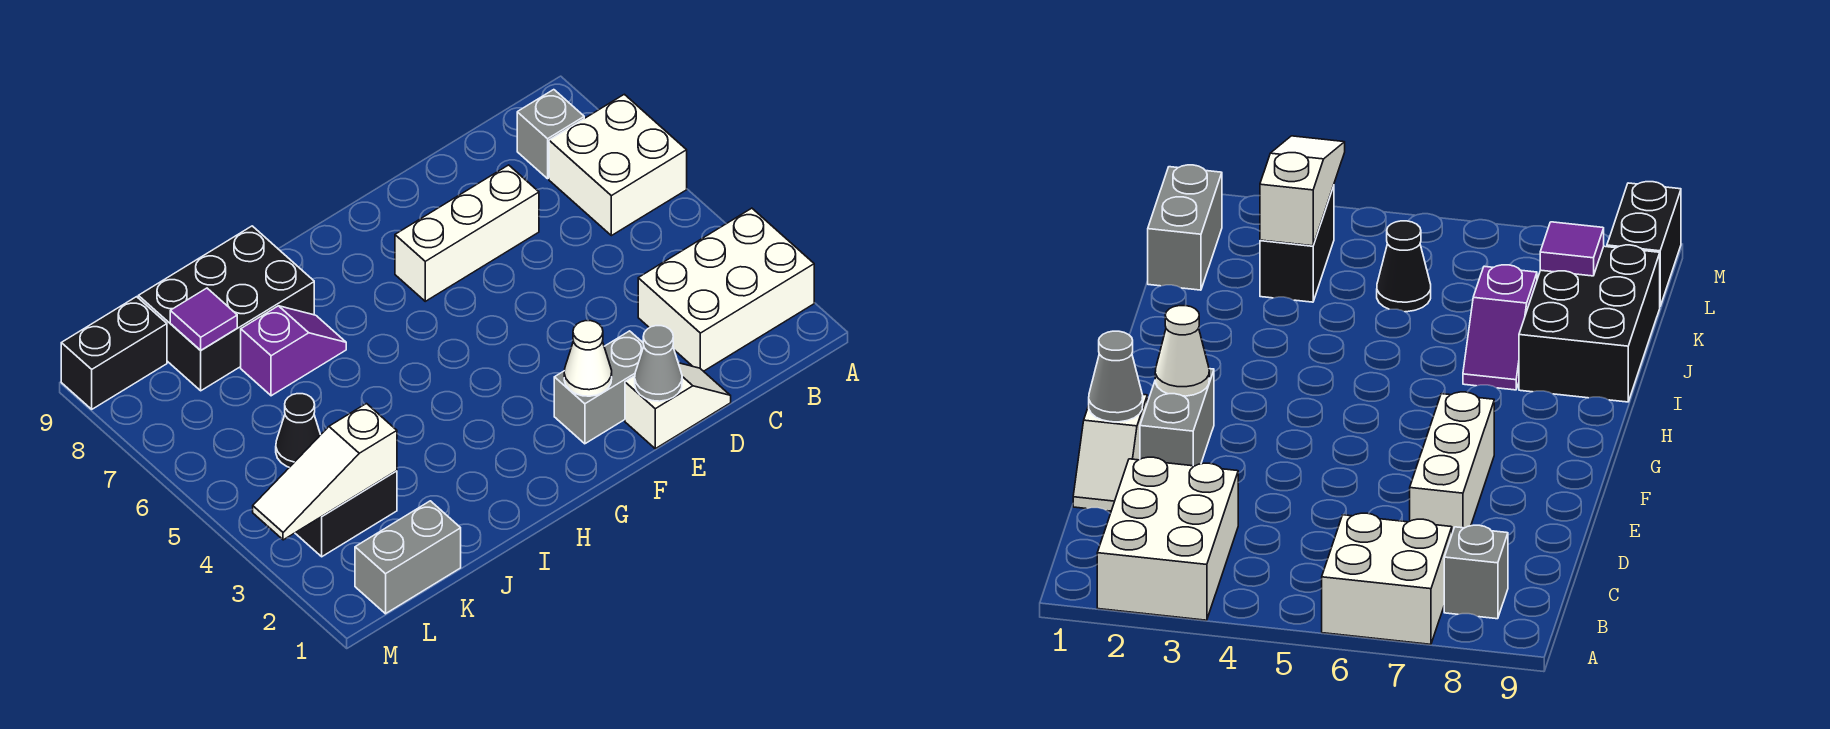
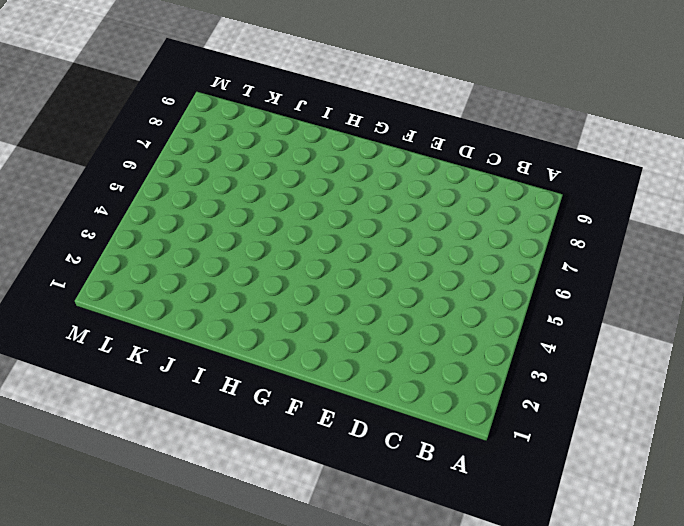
none -> white 2x3 brick [638,208,814,371]
none -> white 2x2 brick [549,94,687,236]
none -> grey 1x1 brick [517,90,584,179]

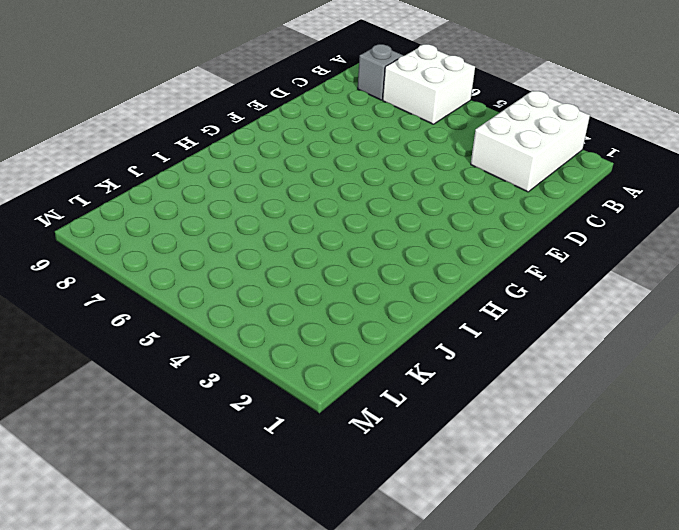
none -> white 1x2 slope [625,363,731,449]
none -> white 1x3 brick [395,165,539,301]
none -> grey 1x2 brick [554,331,644,444]

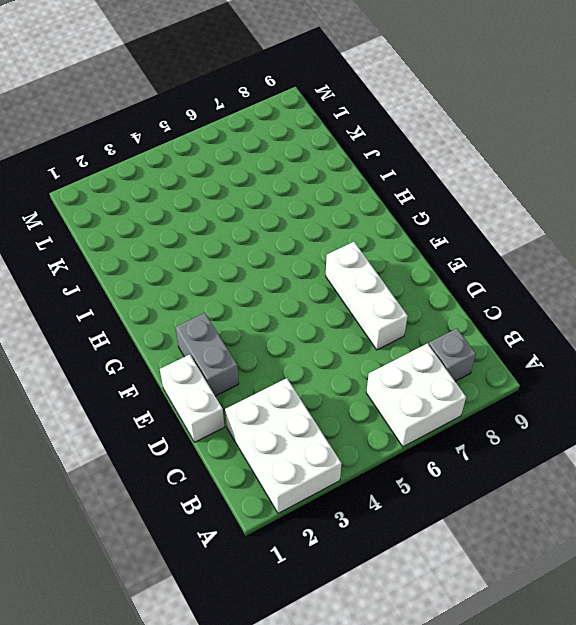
white 1x2 brick [160,354,224,442] -> white 1x2 slope [625,363,731,449]
none -> purple 1x2 slope [241,306,346,396]
none -> black 2x3 brick [138,226,314,391]
none -> grey 1x2 brick [355,501,461,614]

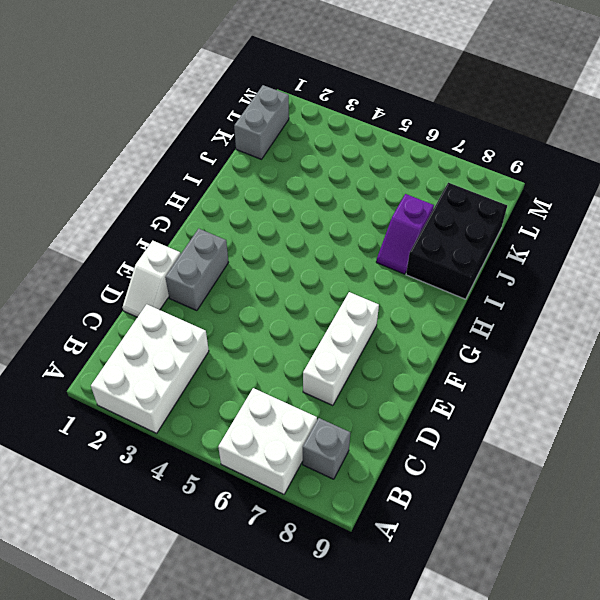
none -> black 1x2 brick [295,471,397,557]
none -> black 1x1 cone [276,394,320,467]
none -> black 1x2 brick [61,297,167,409]

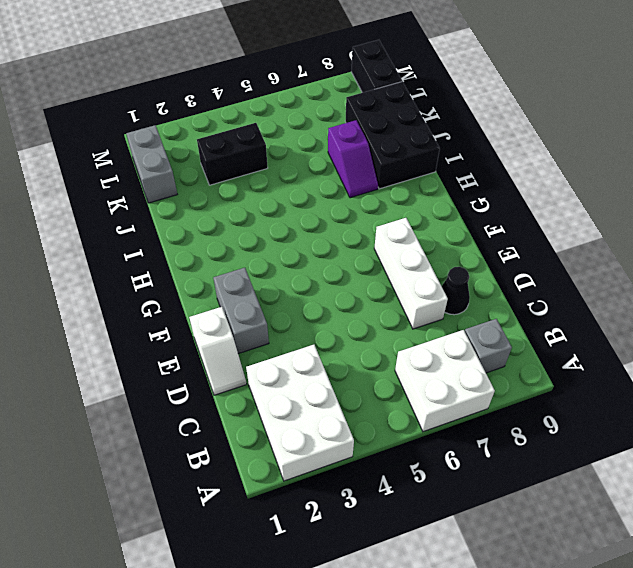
black 1x1 cone [442,267,470,315] -> black 1x1 cone moved to [276,394,320,467]
black 1x2 brick [197,123,268,185] -> black 1x2 brick turned to [295,471,397,557]
none -> grey 1x1 cone [635,326,682,401]
none -> white 1x1 cone [564,321,612,396]
none -> white 1x3 slope [253,404,397,540]

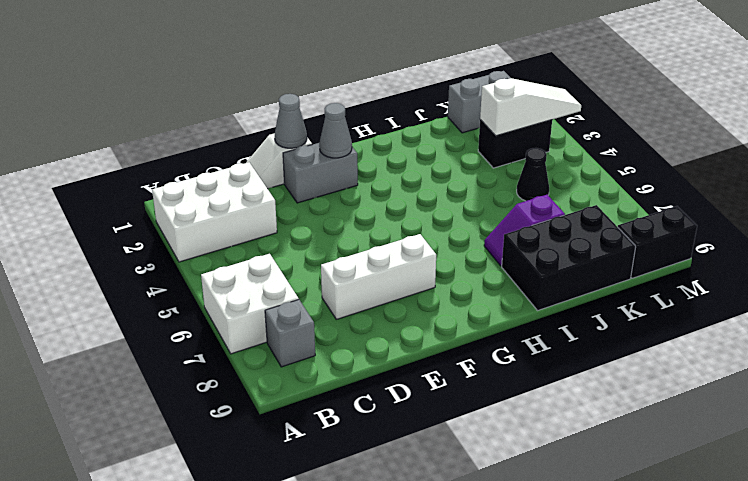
grey 1x1 cone [319,103,352,158] -> white 1x1 cone [564,321,612,396]
none -> purple 1x1 tile [170,288,237,350]

